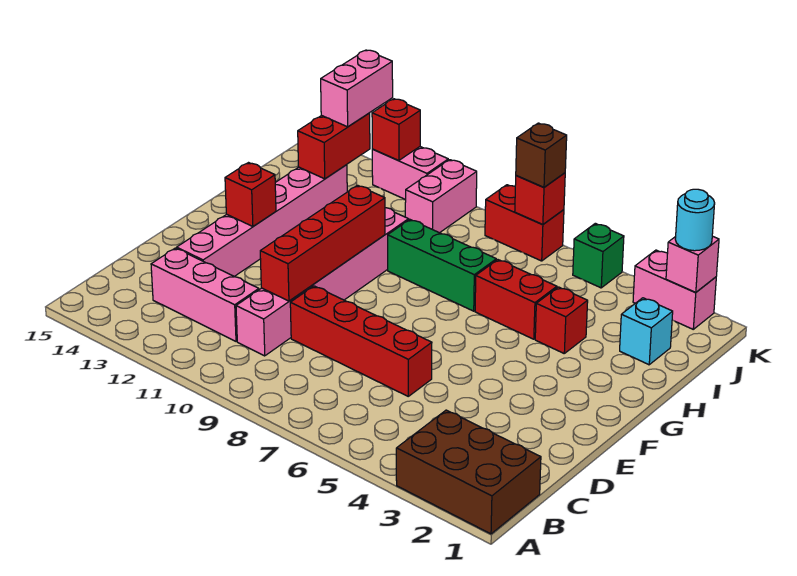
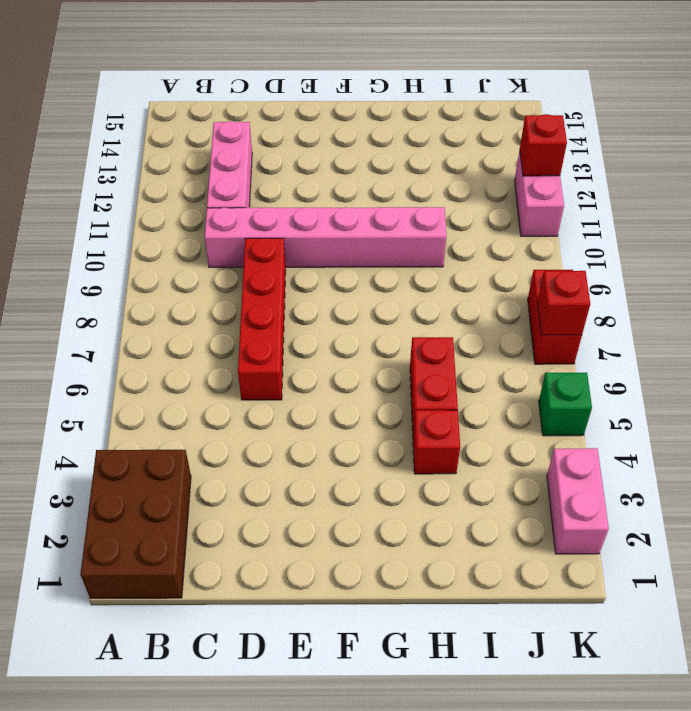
none -> pink 1x6 brick [177,165,347,276]
none -> green 1x3 brick [388,220,496,311]
none -> cyan 1x1 brick [620,298,673,365]

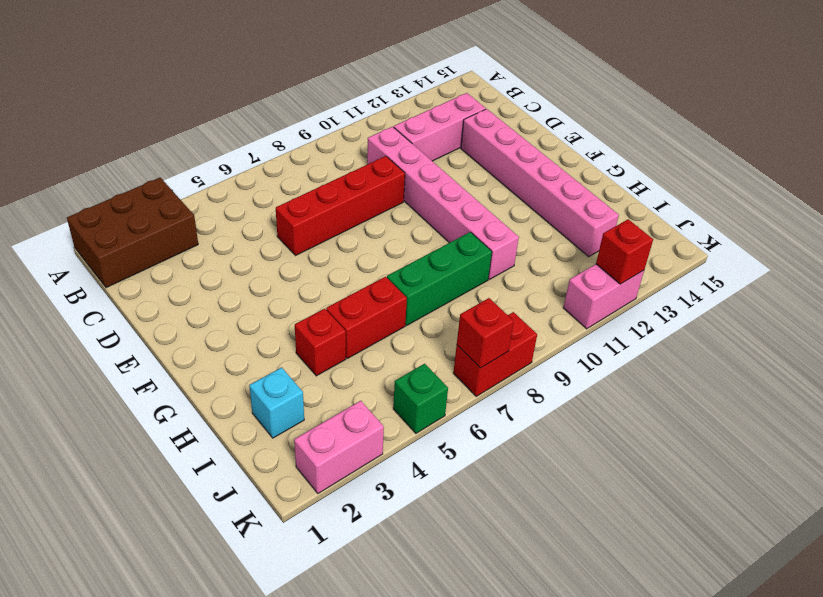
none -> pink 1x2 brick [405,160,477,233]
none -> red 1x4 brick [260,185,385,301]
none -> red 1x1 brick [225,163,276,226]

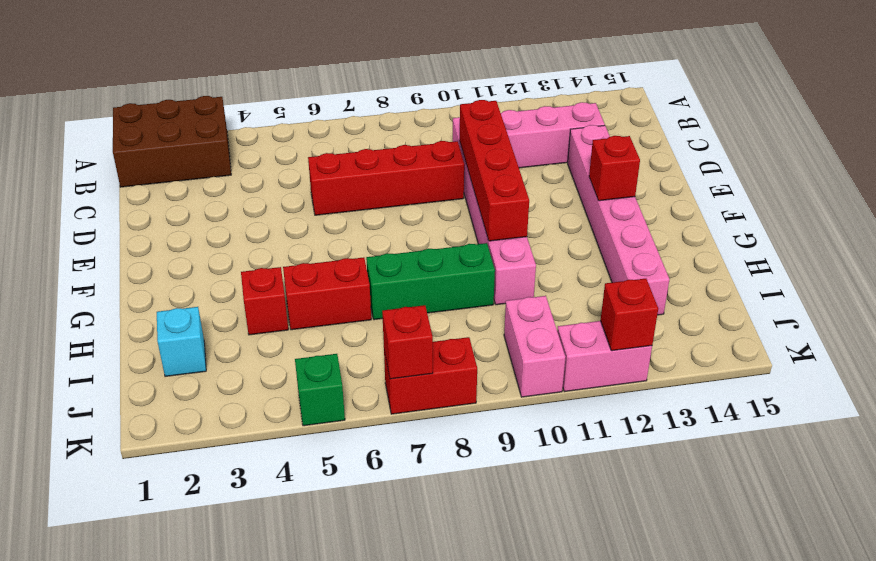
none -> pink 1x2 brick [633,250,716,329]
none -> red 1x2 brick [298,113,370,179]
none -> pink 1x1 brick [666,236,719,292]

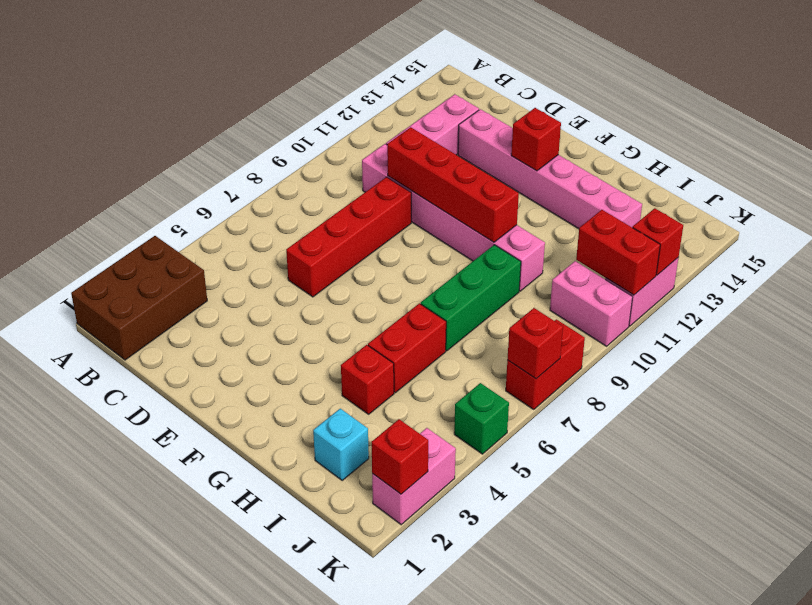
red 1x2 brick [576,210,660,295] -> red 1x2 brick moved to [298,113,370,179]
red 1x1 brick [372,419,428,494] -> pink 1x1 brick [666,236,719,292]
none -> pink 1x2 brick [321,50,393,127]
none -> cyan 1x1 round brick [675,189,715,251]
none -> brown 1x1 brick [516,123,567,187]

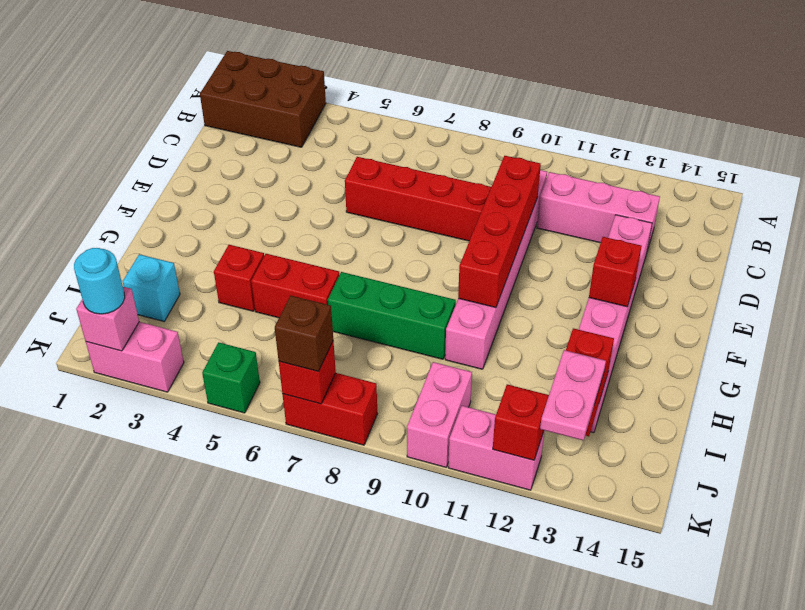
pink 1x2 plate [540,350,606,440] -> pink 1x2 brick [321,50,393,127]

